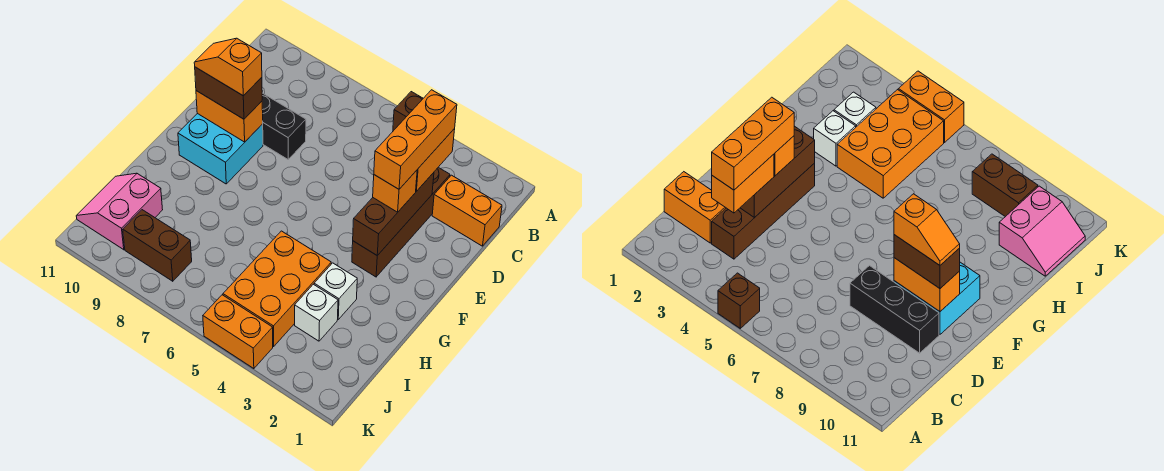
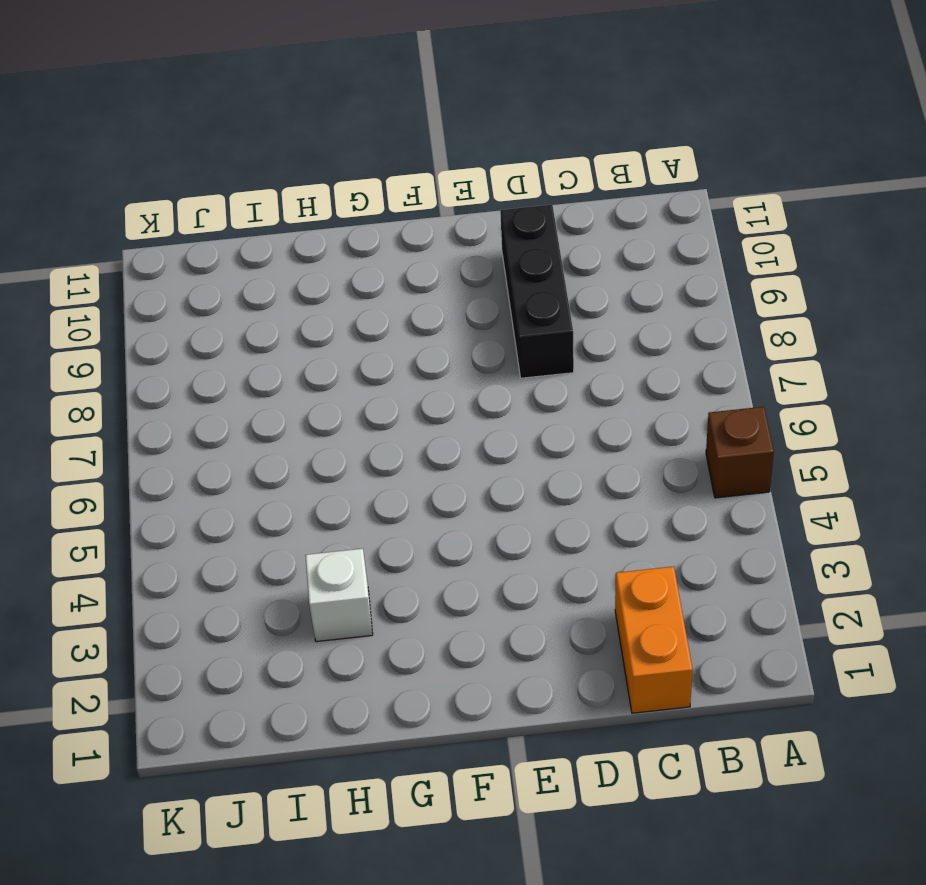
none -> brown 1x4 brick [352,167,450,277]
none -> cyan 2x2 brick [178,113,263,184]
none -> orange 2x3 brick [223,231,331,346]

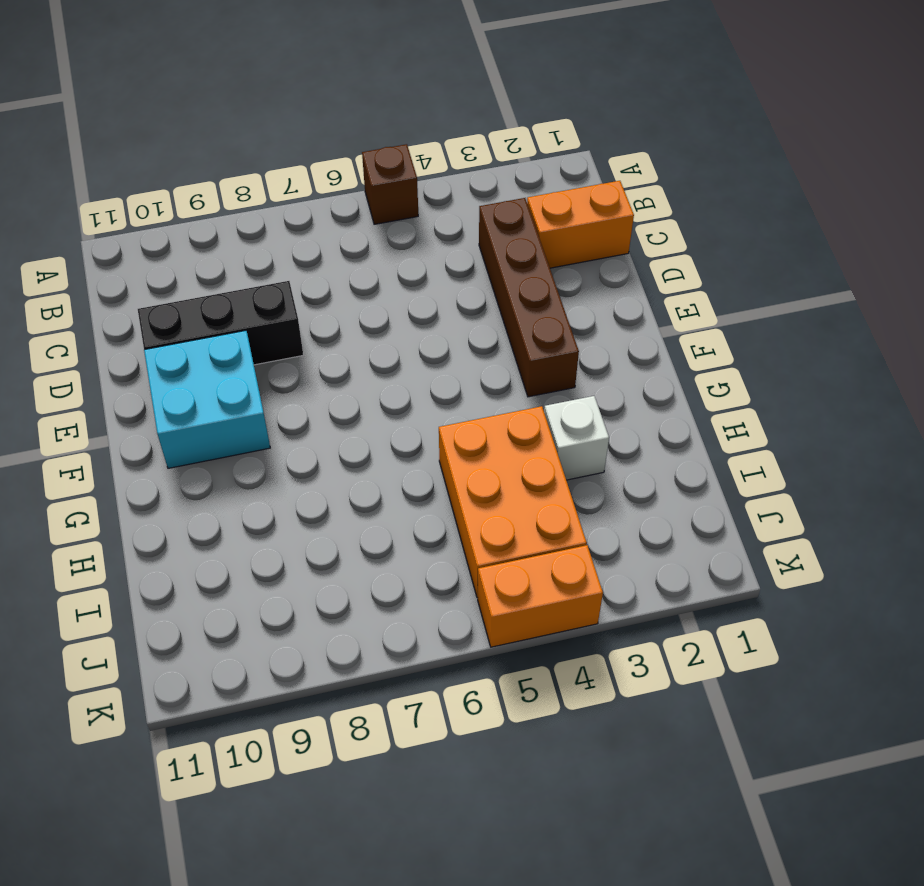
none -> white 1x1 brick [295,284,338,341]
none -> pink 2x2 slope [76,173,163,250]
none -> brown 1x2 brick [123,210,192,281]

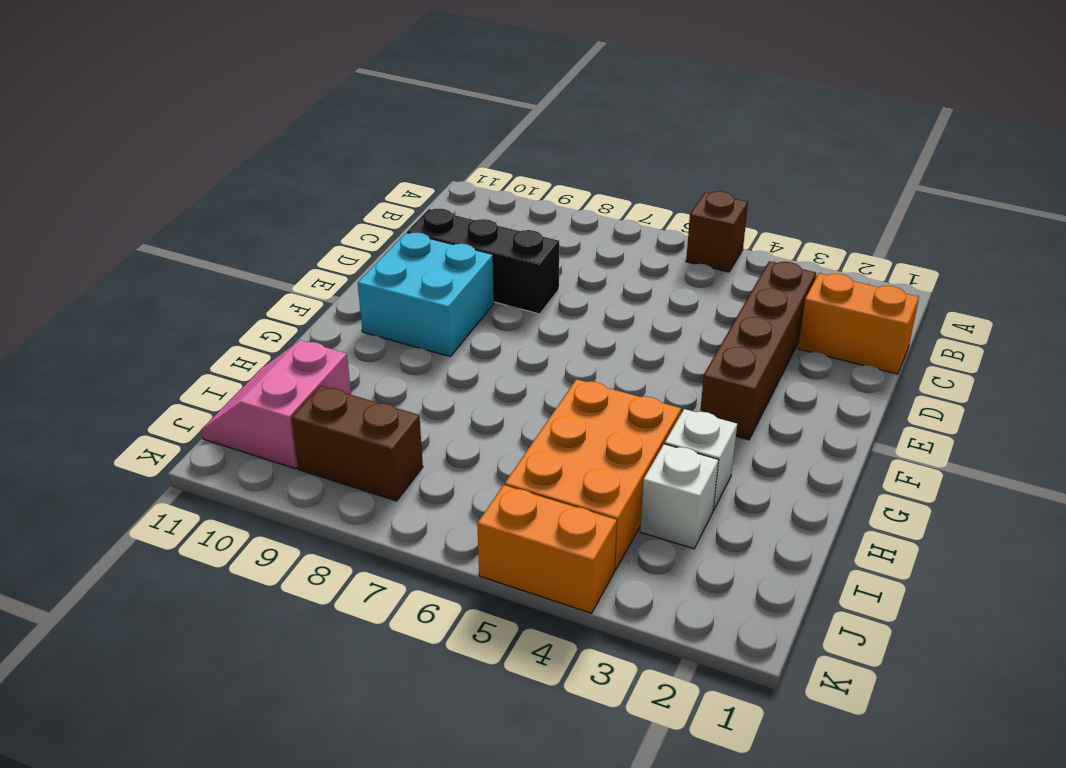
none -> brown 1x3 brick [353,173,434,256]
none -> orange 1x2 brick [196,91,263,142]
none -> orange 1x2 brick [416,129,455,191]

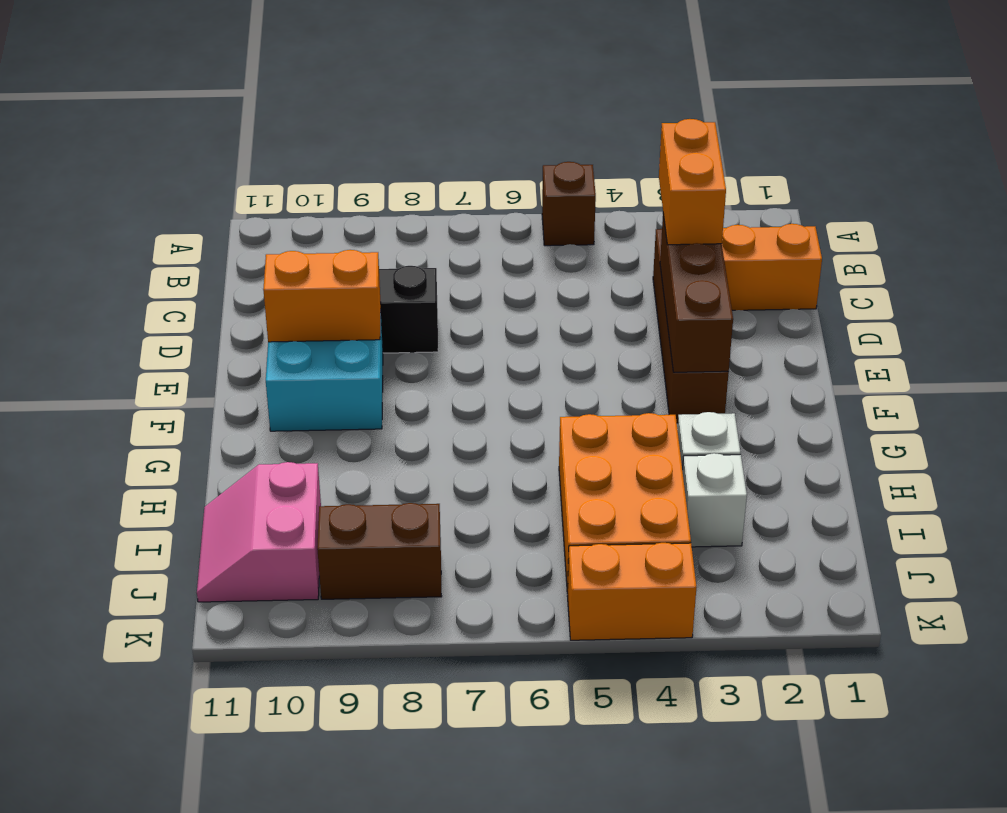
none -> orange 1x1 brick [373,170,417,212]
none -> brown 1x2 brick [195,67,262,119]
none -> orange 1x3 brick [374,90,457,189]

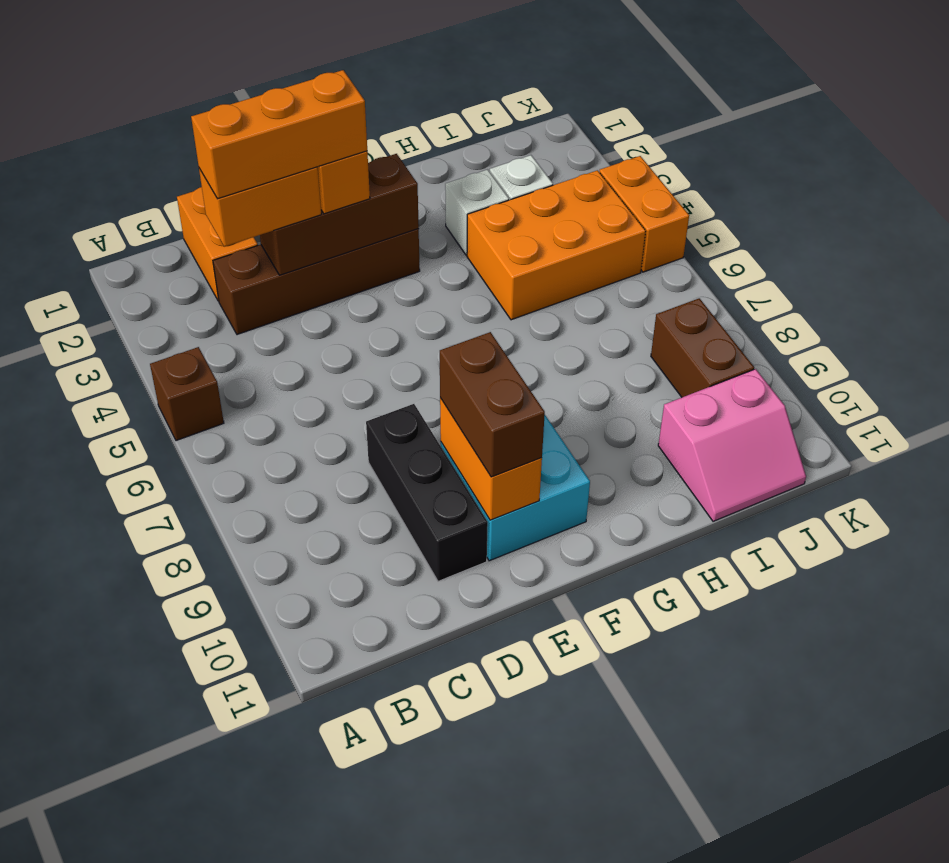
none -> orange 1x2 slope [194,38,262,96]

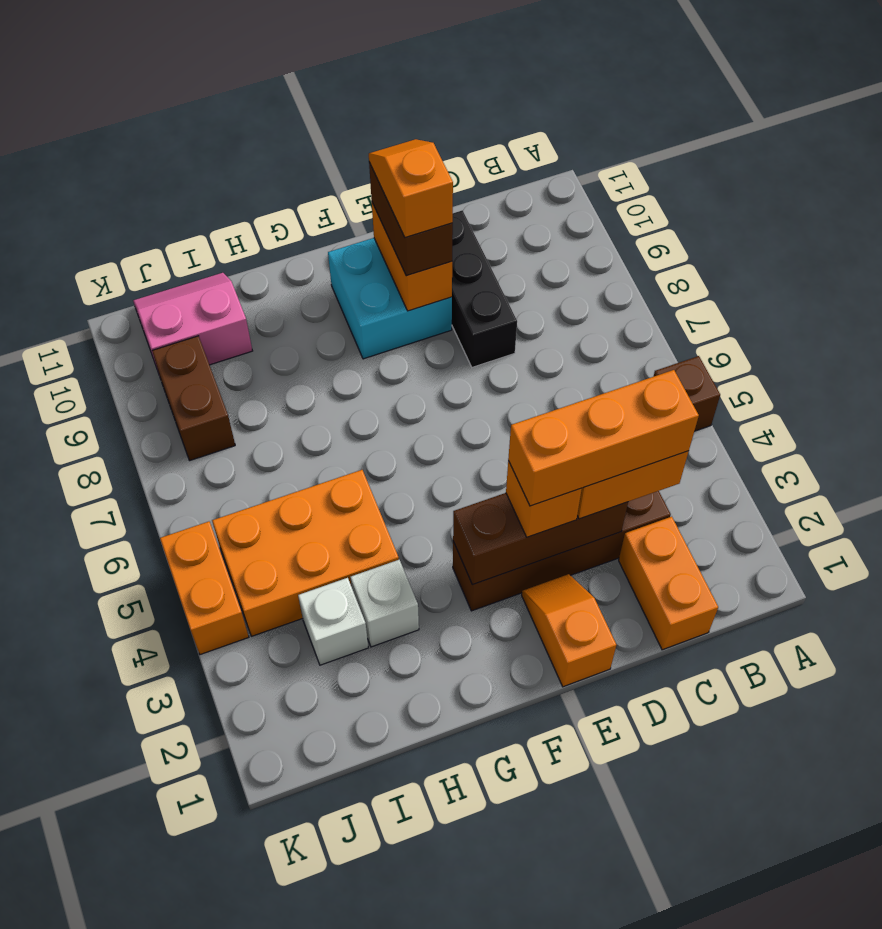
orange 1x2 slope [522,574,616,687] -> none

